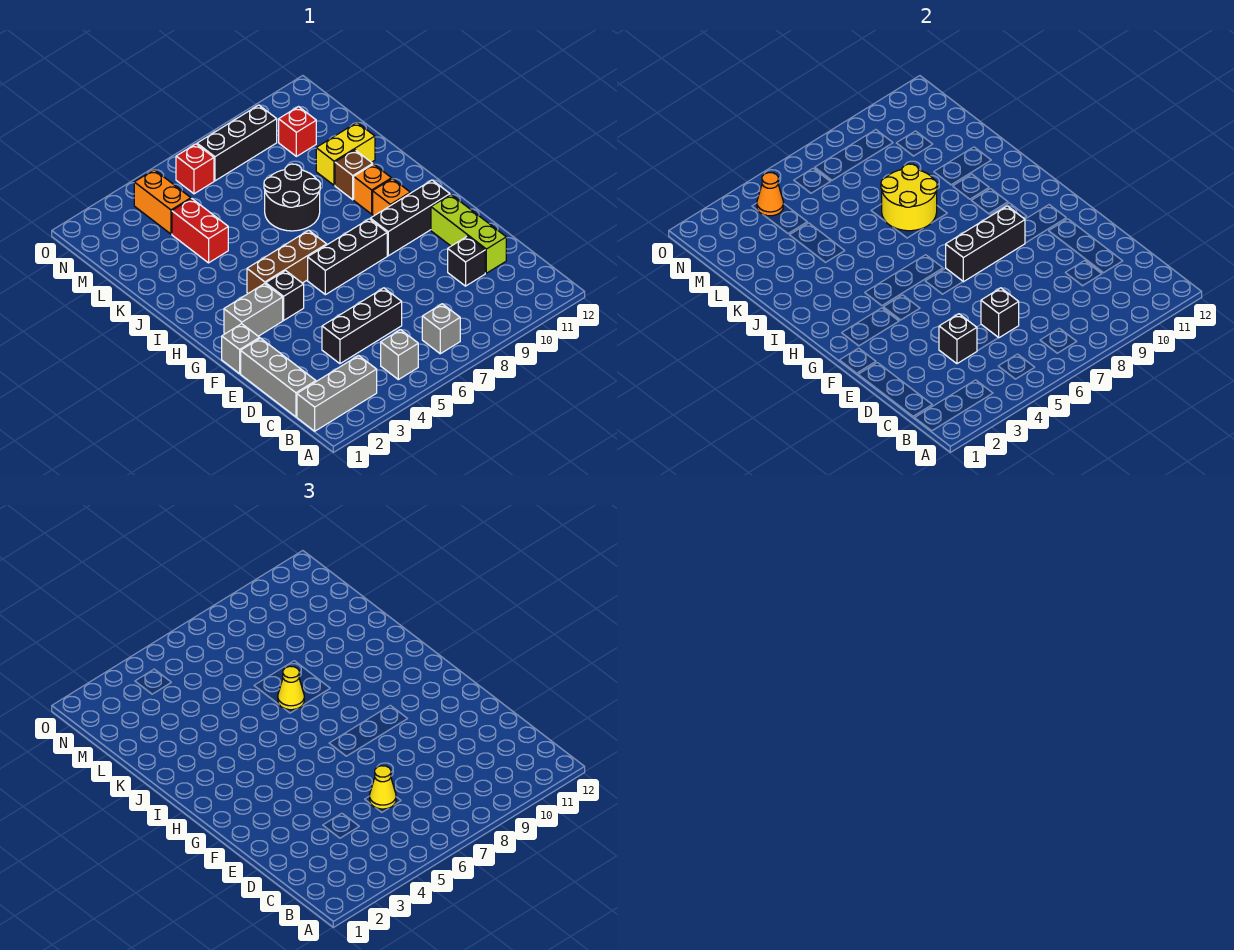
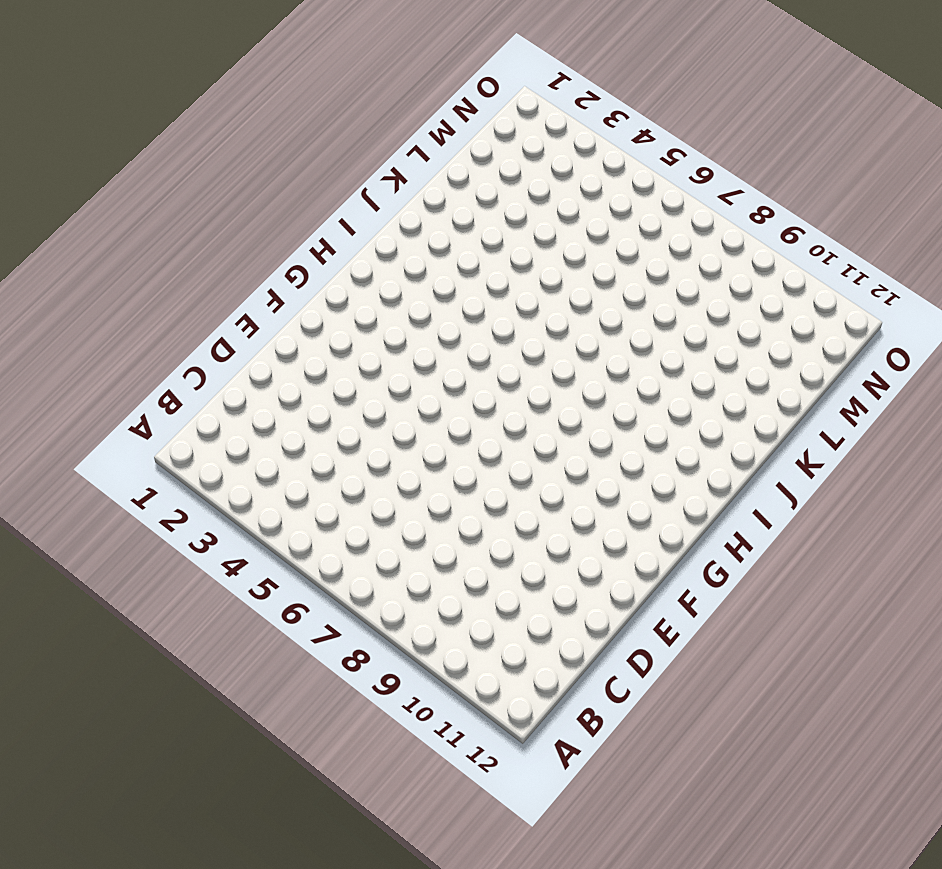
none -> grey 1x3 brick [297,356,377,431]
none -> grey 1x1 brick [381,330,418,380]
none -> grey 1x1 brick [422,304,460,354]
none -> grey 1x3 brick [241,338,316,417]

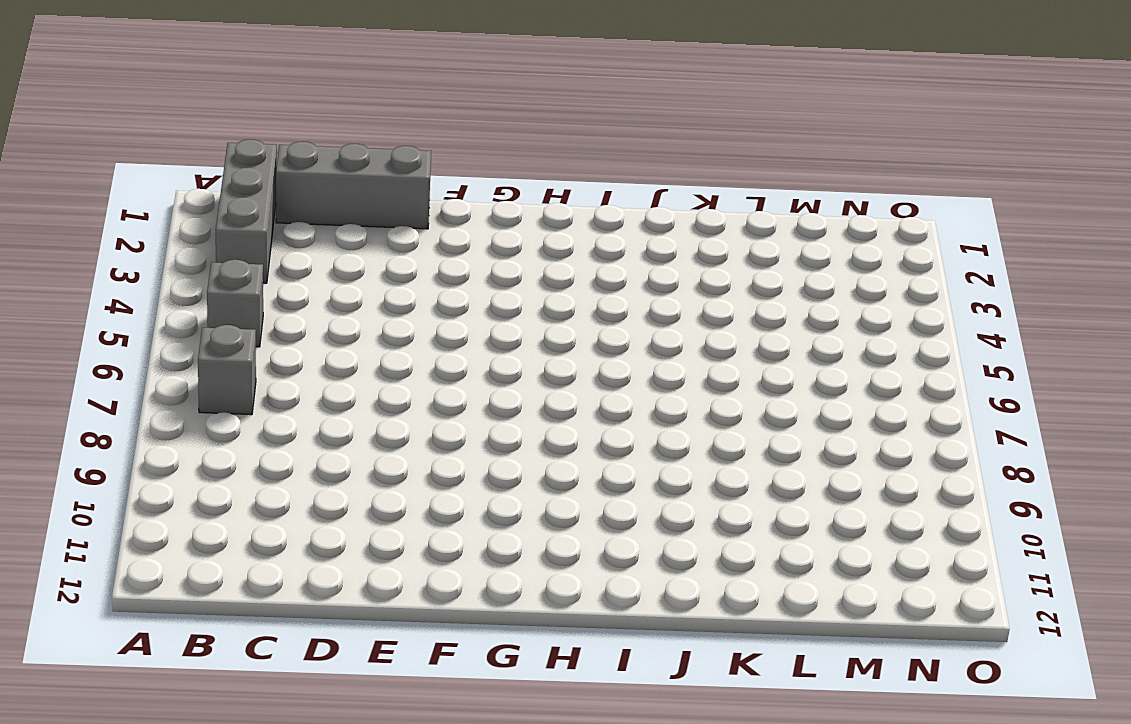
none -> black 1x3 brick [322,288,402,364]
none -> black 1x1 brick [448,236,485,286]
none -> lime 1x3 brick [431,195,506,273]
none -> grey 1x1 brick [222,324,260,374]

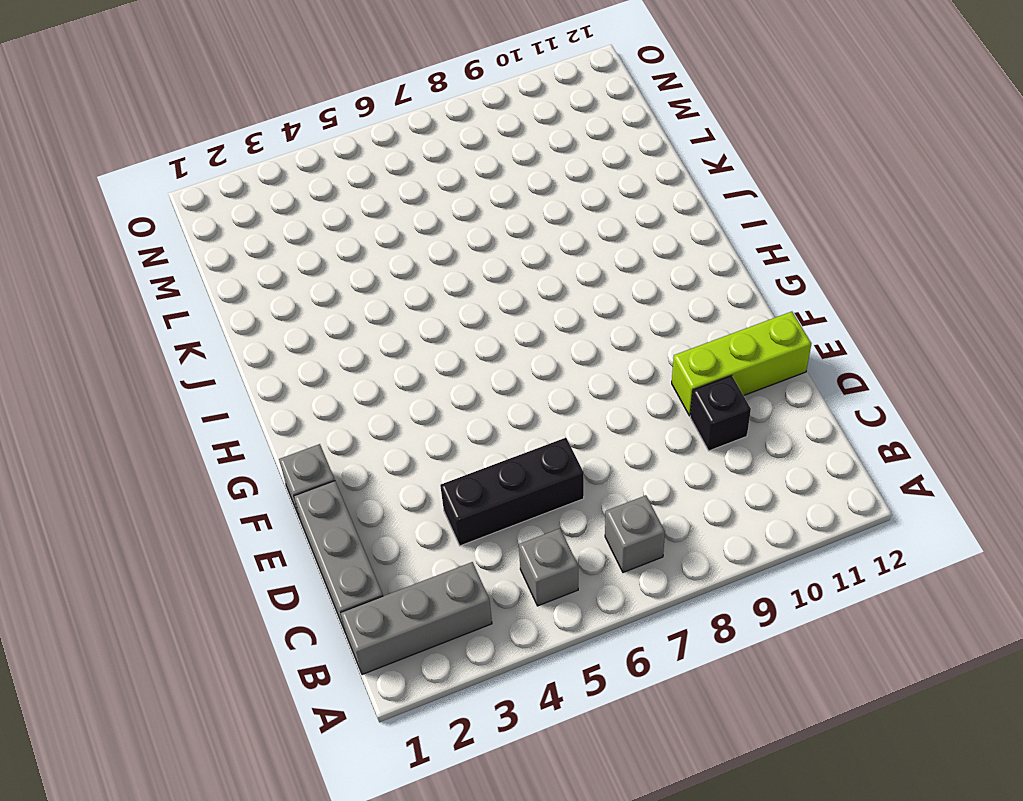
lime 1x3 brick [672,312,811,416] -> lime 1x3 brick turned to [431,195,506,273]
none -> grey 1x2 brick [224,284,283,336]
none -> black 1x1 brick [266,271,304,320]
none -> black 1x3 brick [308,219,387,295]
none -> black 1x3 brick [370,180,450,256]

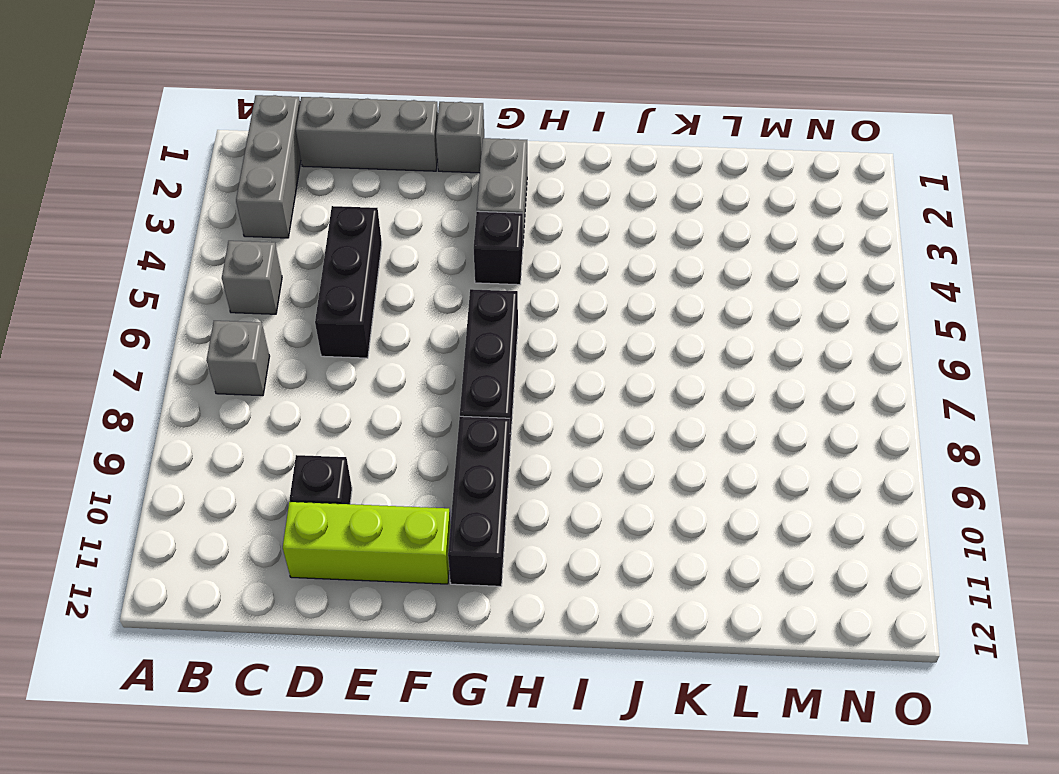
none -> brown 1x3 brick [247,230,327,293]
none -> orange 1x1 brick [373,179,410,216]
none -> orange 1x1 brick [354,164,392,214]
none -> black 2x2 round brick [264,164,320,231]

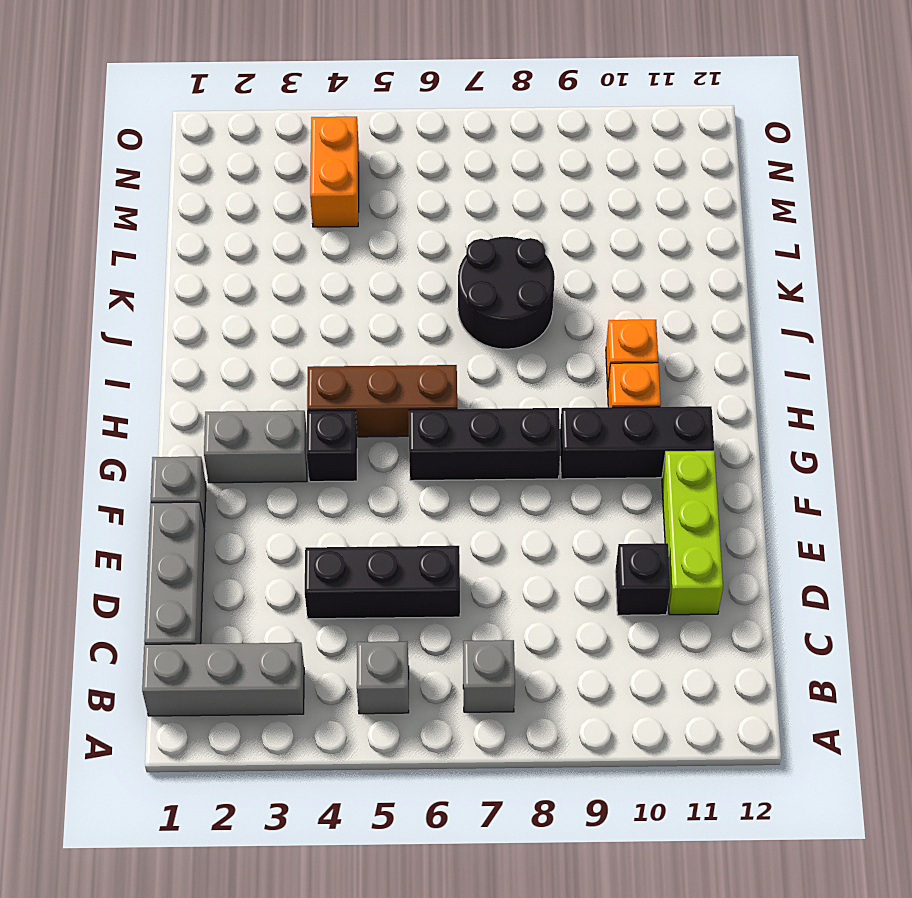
none -> brown 1x1 brick [335,150,373,200]
none -> red 1x2 brick [172,199,228,263]
none -> yellow 1x2 brick [316,123,375,185]
none -> red 1x1 brick [279,107,316,156]

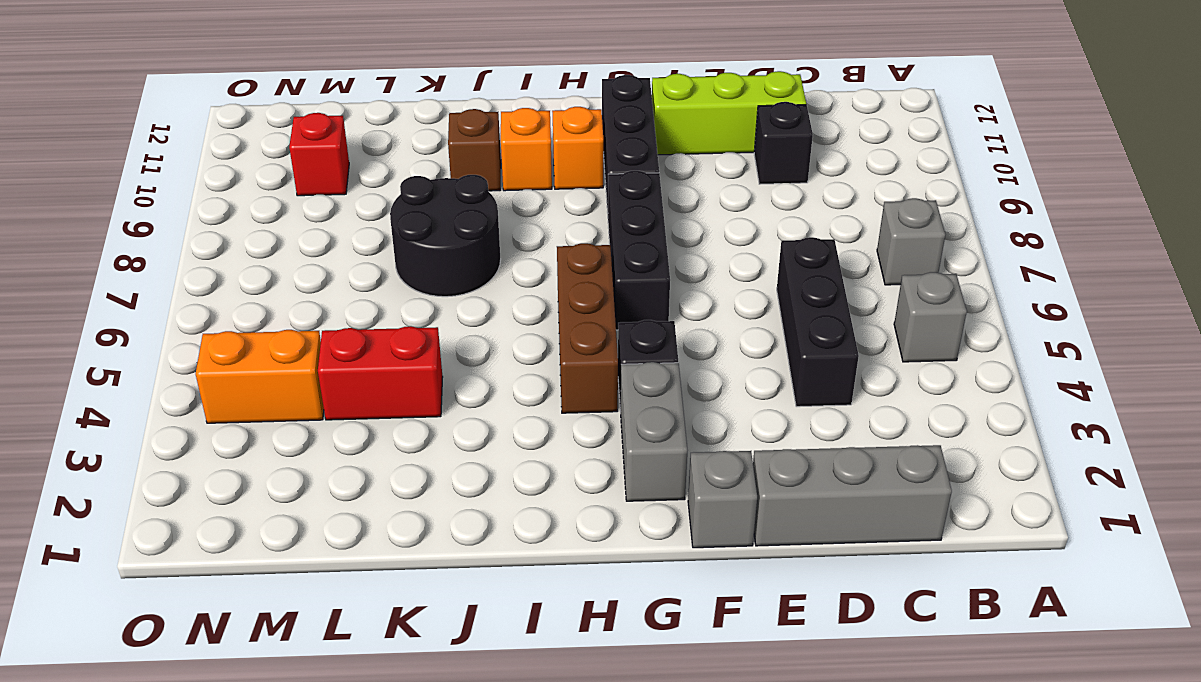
none -> grey 1x3 brick [297,356,377,431]
none -> yellow 1x2 brick [316,123,375,185]
none -> red 1x1 brick [176,144,214,194]
none -> black 1x3 brick [197,105,277,181]

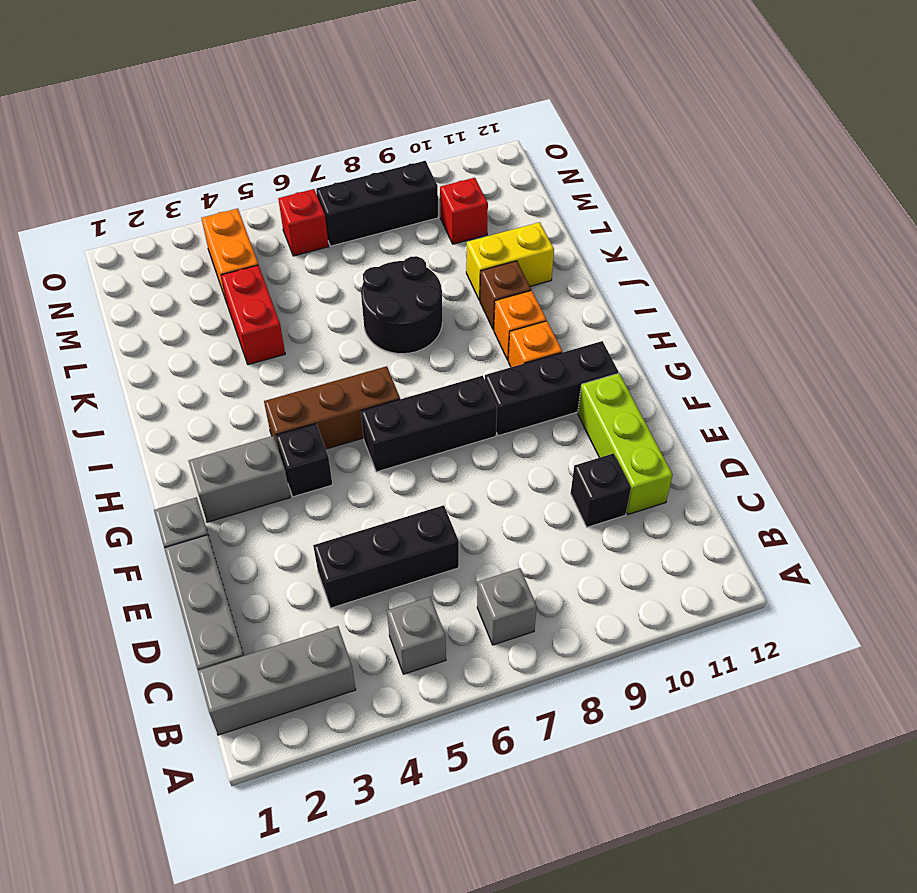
none -> black 1x1 brick [939,314,977,364]
none -> black 1x1 brick [981,288,1019,338]
none -> black 1x3 brick [946,206,1025,282]
none -> yellow 2x2 round brick [881,164,937,231]

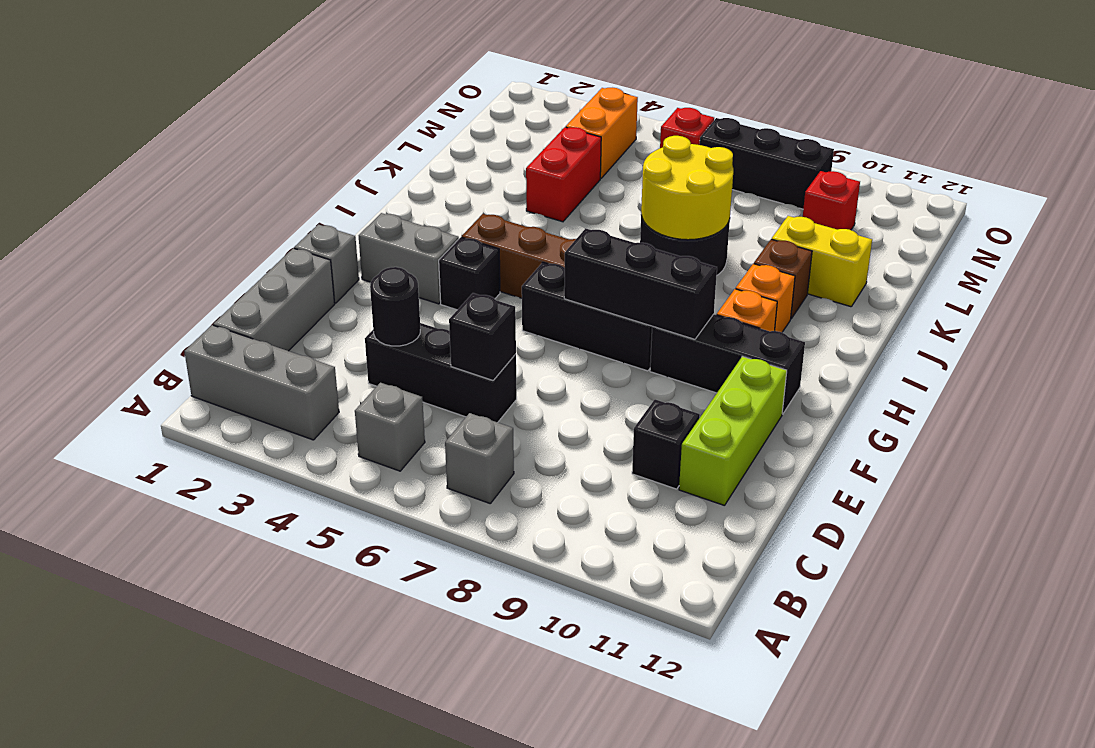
black 1x1 round brick [370,267,420,346] -> black 1x1 brick [939,314,977,364]
none -> orange 1x1 cone [757,173,784,216]
none -> yellow 1x1 cone [370,766,396,809]
none -> yellow 1x1 cone [278,666,304,710]

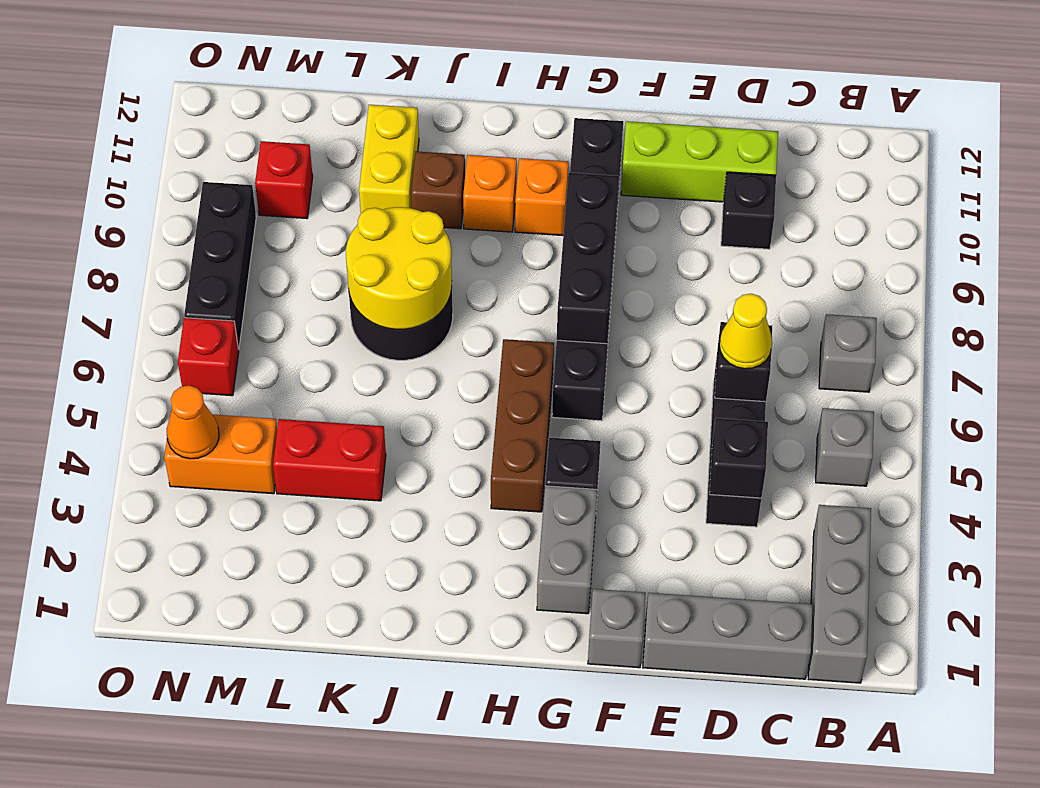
none -> yellow 1x1 cone [278,666,304,710]

